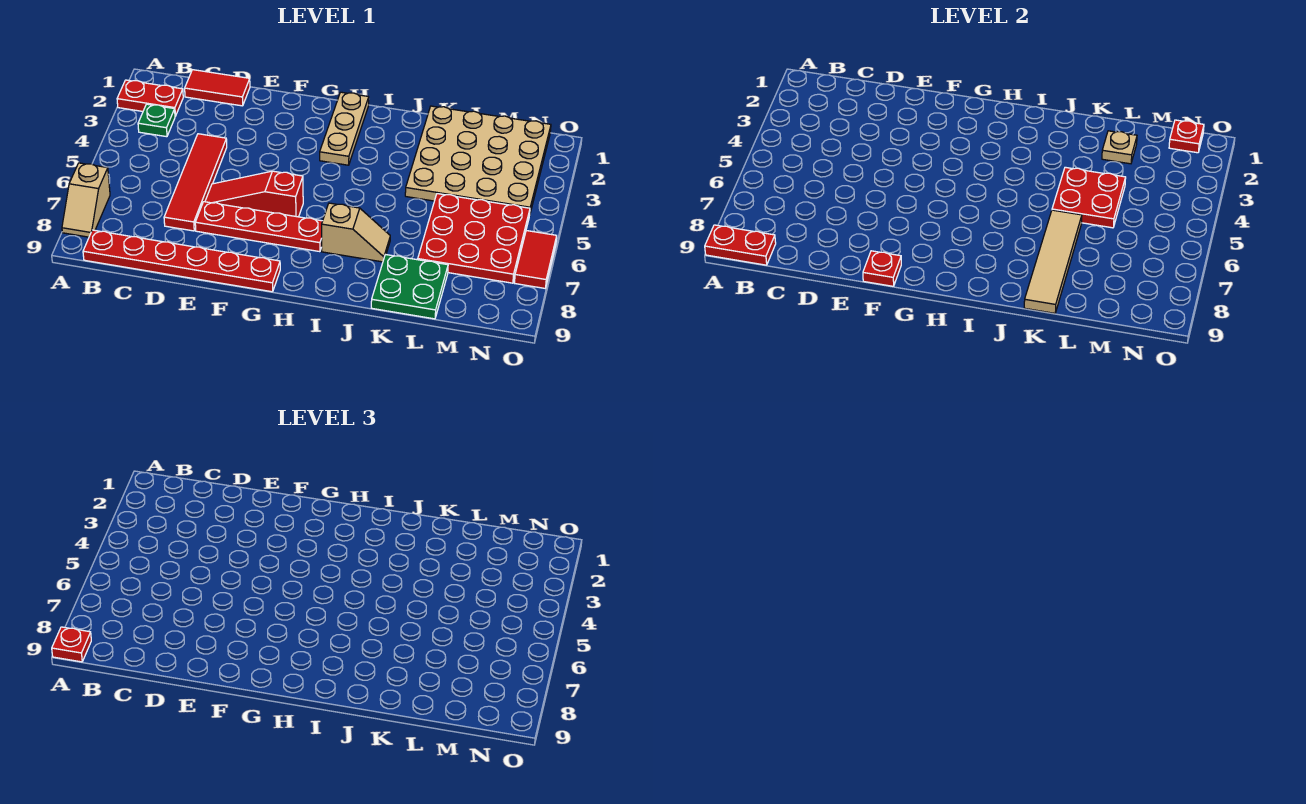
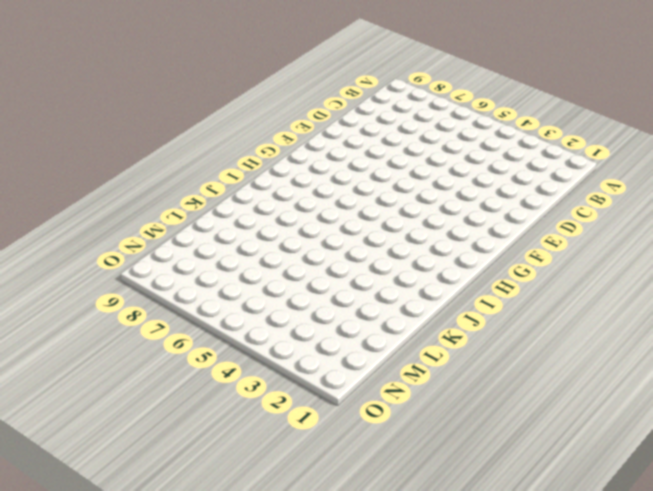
none -> red 1x2 plate [117,80,183,116]
none -> tan 1x2 slope [62,163,110,237]
none -> green 1x1 plate [138,104,175,137]

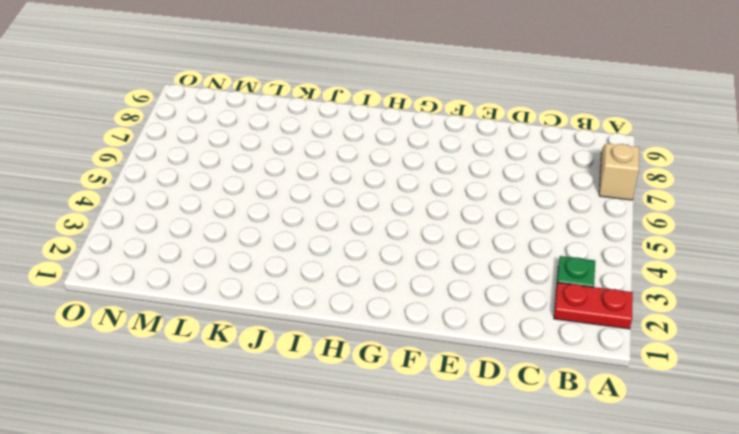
none -> red 1x6 plate [83,230,280,292]
none -> red 1x2 tile [185,70,250,106]
none -> red 1x4 tile [164,134,227,231]

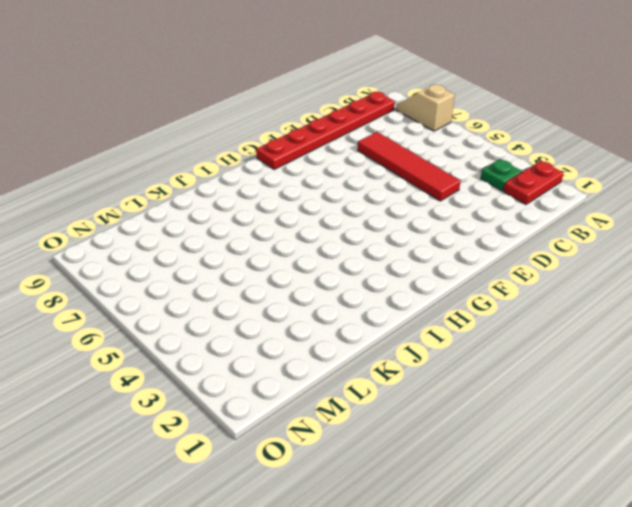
none -> red 1x2 tile [185,70,250,106]
none -> red 1x3 slope [205,171,303,217]
none -> red 1x4 plate [195,202,322,252]

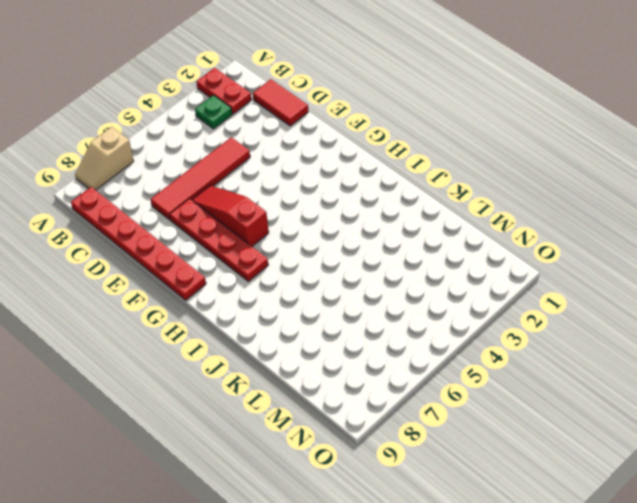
none -> tan 1x3 plate [320,92,369,165]
none -> tan 1x2 slope [322,203,390,262]
none -> tan 4x4 plate [405,106,551,213]

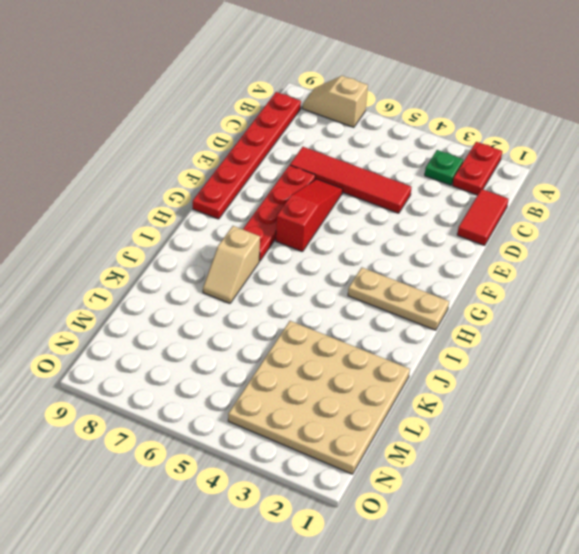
none -> green 2x2 plate [371,255,448,319]
none -> red 3x3 plate [418,194,530,283]
none -> red 1x2 tile [515,231,557,288]

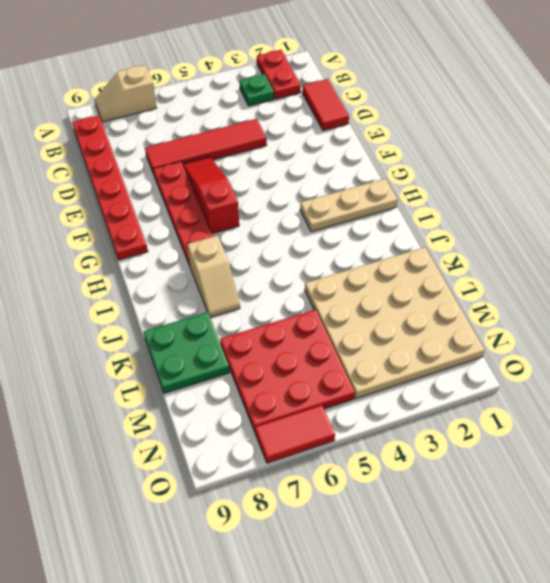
none -> red 1x2 plate [705,225,776,265]
none -> red 1x1 plate [863,251,901,286]
none -> red 2x2 plate [1052,167,1126,228]

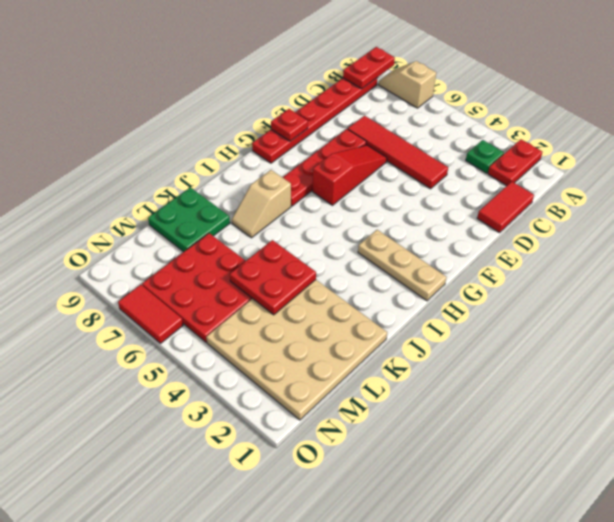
none -> tan 1x4 tile [1024,210,1082,313]
none -> tan 1x1 plate [1102,131,1137,164]
none -> red 1x1 plate [1169,120,1204,153]

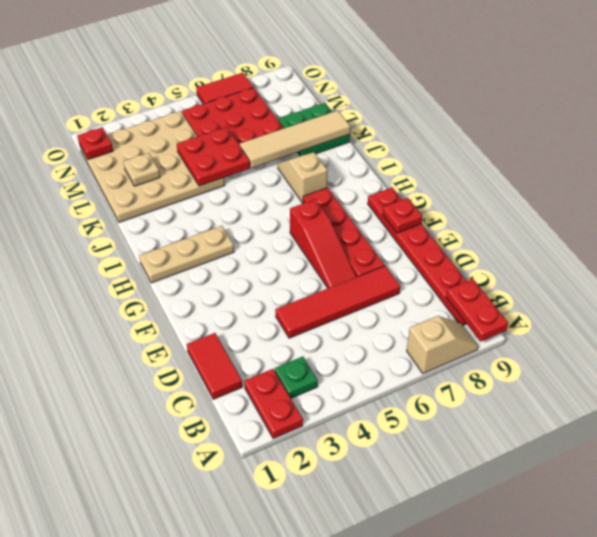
none -> red 1x1 plate [52,627,91,662]

